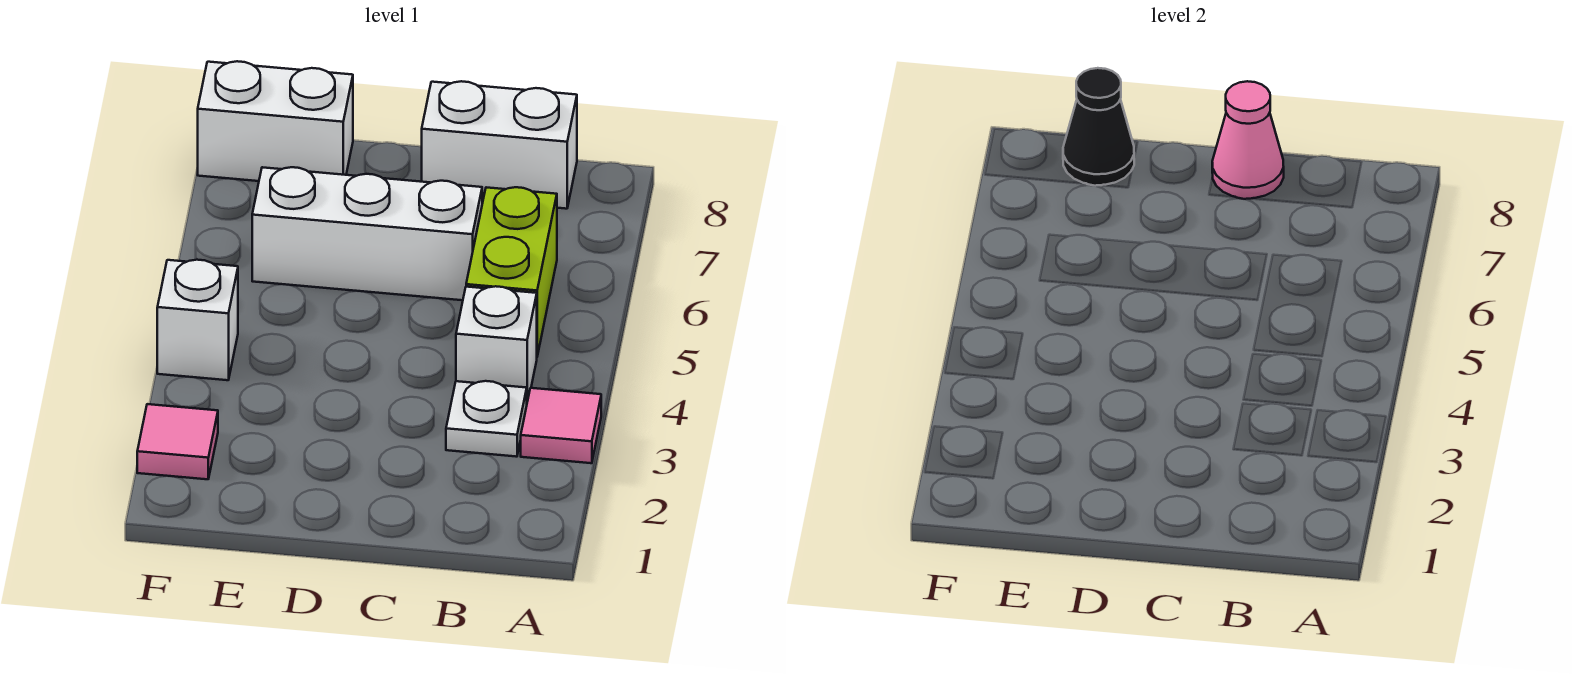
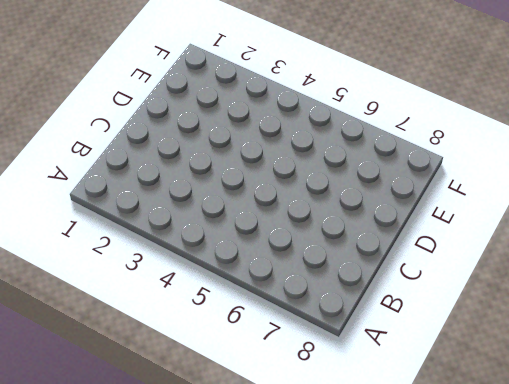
none -> pink 1x1 tile [521,388,601,463]
none -> white 1x1 plate [446,381,527,457]

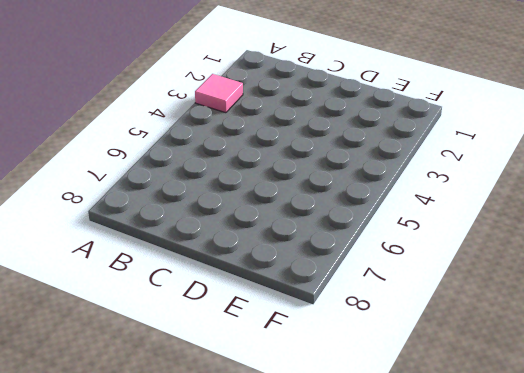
none -> white 1x1 plate [446,381,527,457]
none -> white 1x1 brick [456,286,537,401]

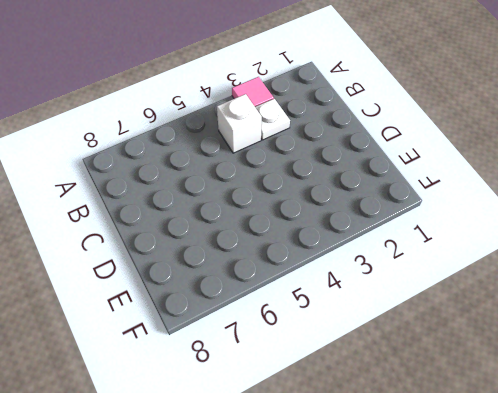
none -> lime 1x2 brick [466,187,557,356]
none -> white 1x2 brick [422,81,577,209]

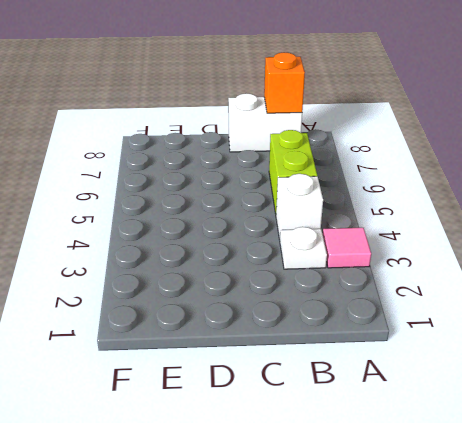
orange 1x1 brick [264,52,305,113] -> none
none -> white 1x3 brick [252,167,482,300]
none -> white 1x2 brick [198,61,353,181]

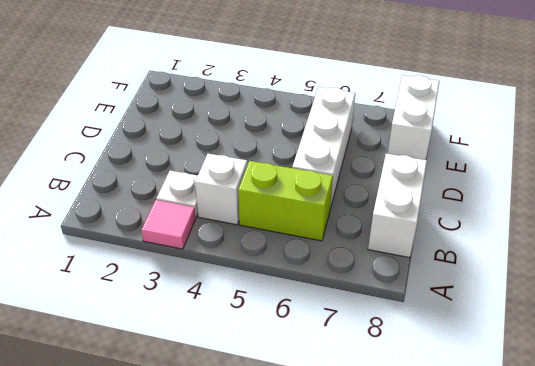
none -> pink 1x1 tile [137,404,218,479]
none -> white 1x1 brick [157,260,238,380]

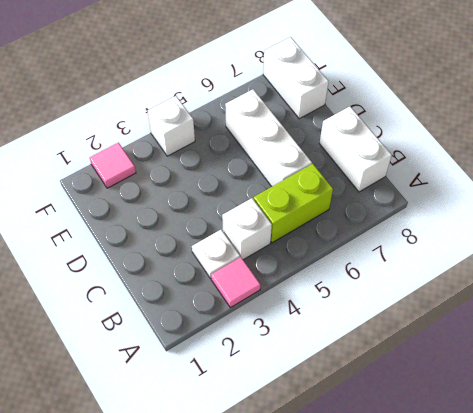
none -> pink 1x1 cone [1212,81,1284,199]
none -> black 1x1 cone [1063,68,1134,186]

